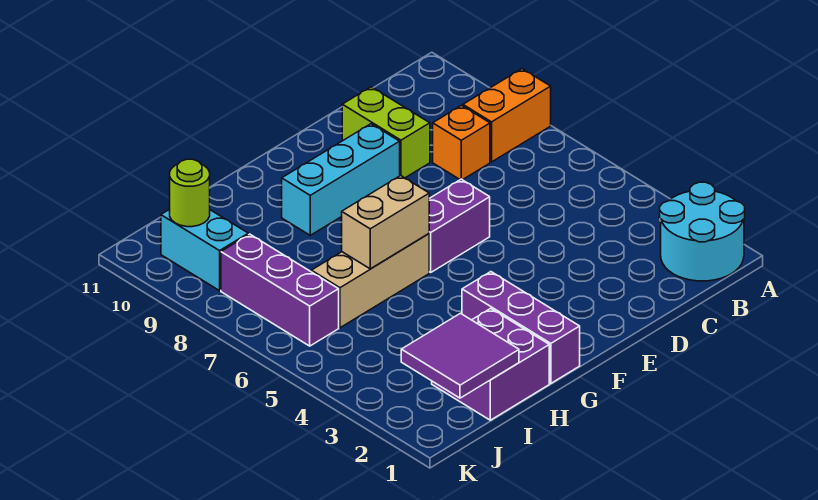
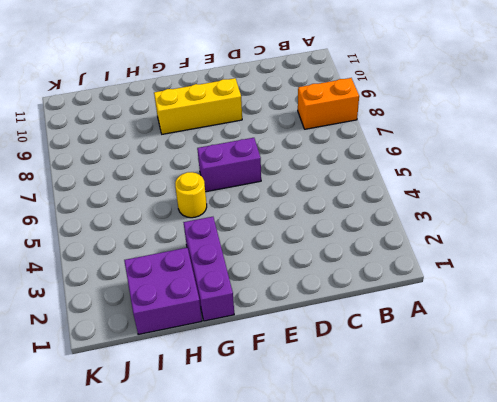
yellow 1x3 brick [154,78,242,134] -> cyan 1x3 brick [282,124,400,235]
yellow 1x1 round brick [175,172,207,218] -> none
none -> cyan 2x2 round brick [660,182,745,281]
none -> orange 1x1 brick [433,106,490,180]
none -> lime 1x2 brick [342,87,430,178]

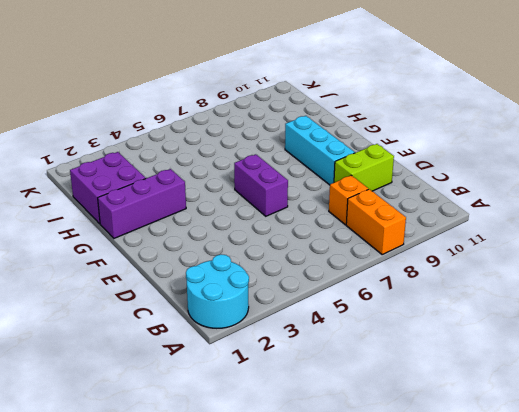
none -> tan 1x3 brick [311,234,429,328]
none -> purple 1x3 brick [221,234,339,346]
none -> cyan 1x2 brick [161,209,248,291]

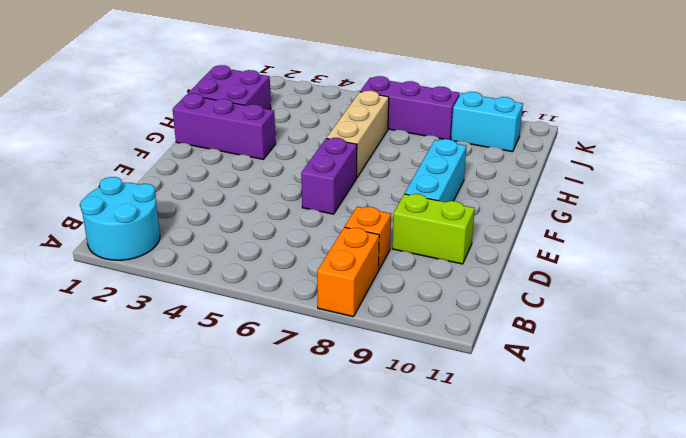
none -> tan 1x2 brick [342,176,429,269]
none -> purple 2x2 tile [401,313,519,398]
none -> lime 1x1 round brick [170,159,210,227]

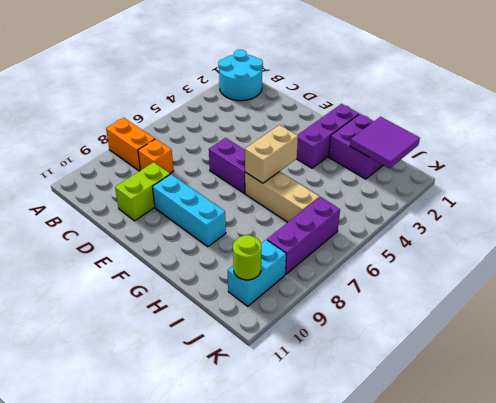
tan 1x2 brick [245,125,298,183] -> tan 1x2 brick turned to [342,176,429,269]

